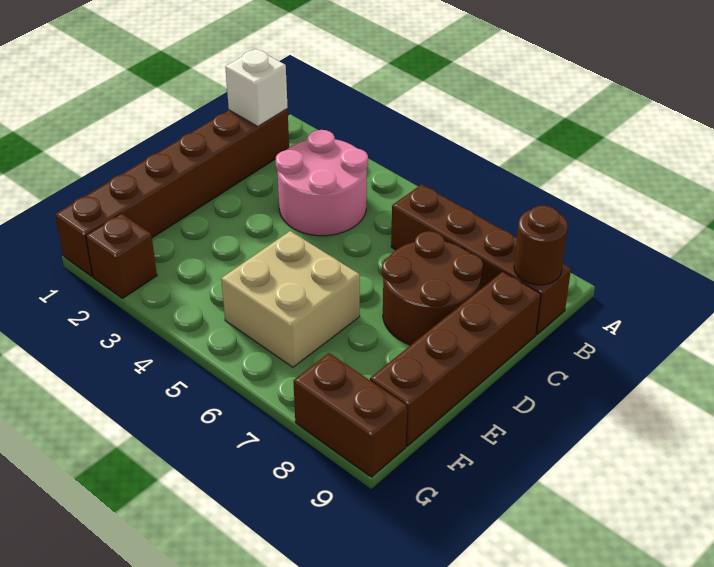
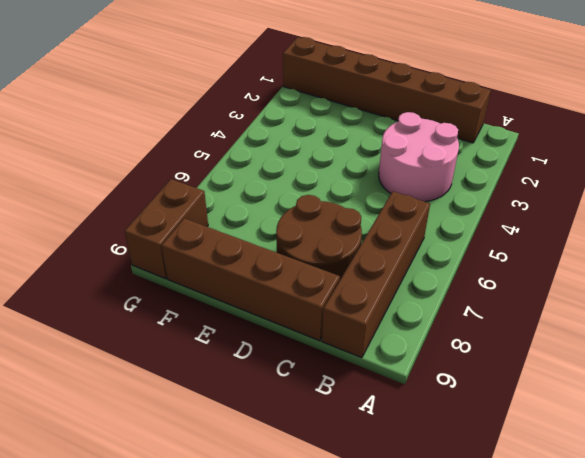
none -> tan 2x2 brick [221,231,360,367]
none -> brown 1x1 brick [86,214,157,298]

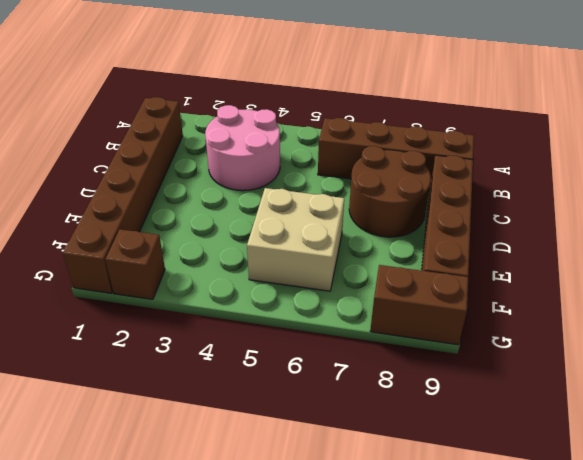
none -> white 1x1 brick [225,49,288,126]
none -> brown 1x1 round brick [514,206,568,285]

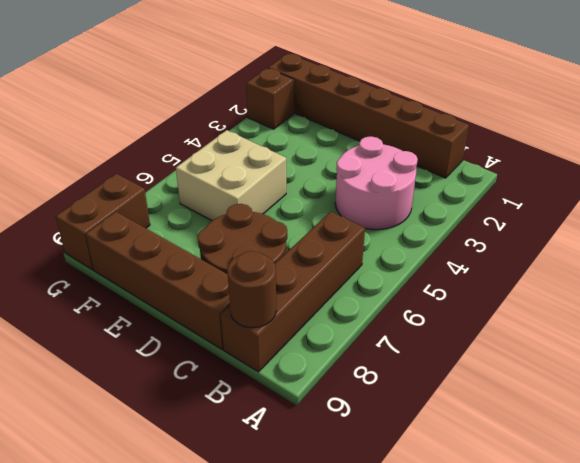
none -> white 1x1 brick [225,49,288,126]

